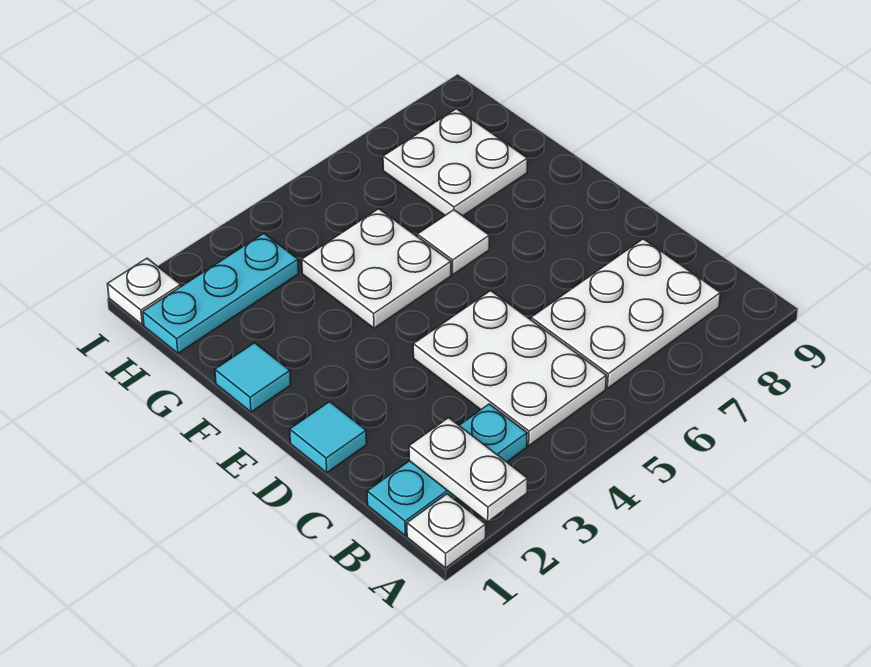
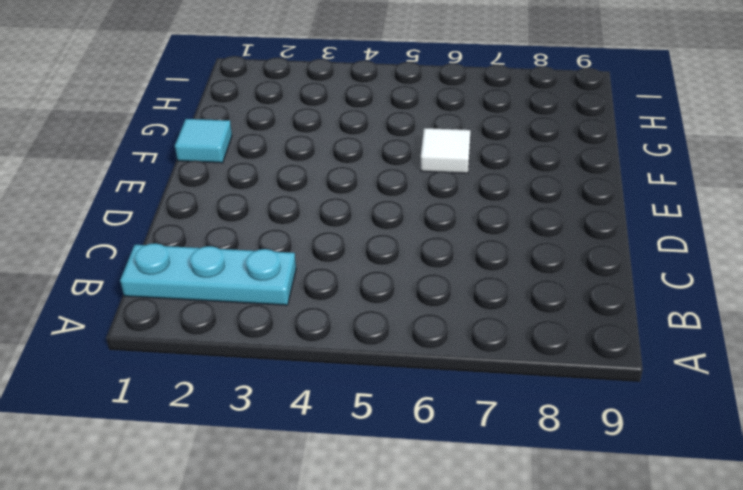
none -> white 1x1 plate [407,494,486,568]
none -> white 2x3 plate [413,291,606,446]
none -> white 2x3 plate [531,239,720,388]

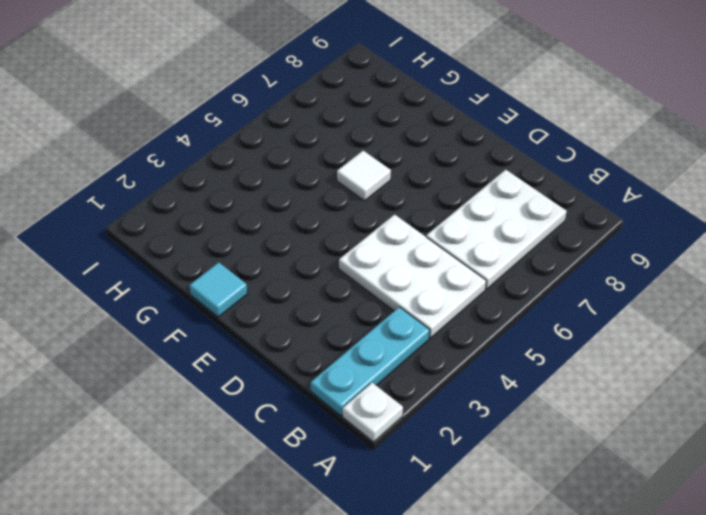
none -> cyan 1x1 tile [290,402,367,473]
none -> white 2x2 plate [302,209,451,328]
none -> white 2x2 plate [383,109,528,216]

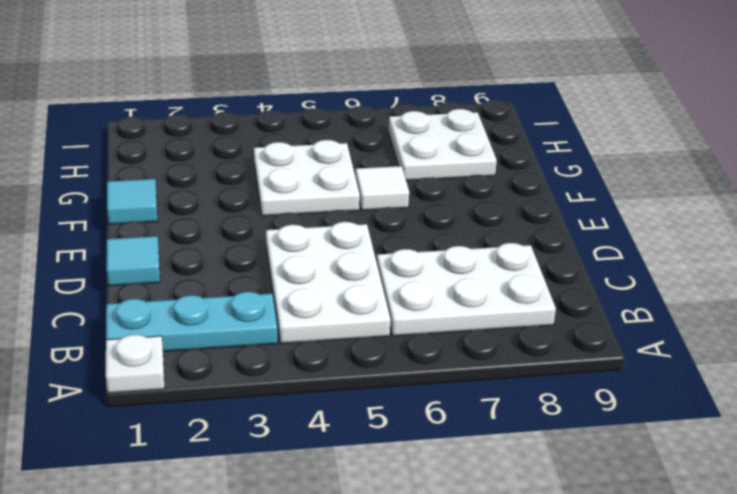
none -> cyan 1x3 plate [143,233,299,353]
none -> white 1x1 plate [108,258,181,325]
none -> white 1x2 plate [409,418,528,522]

